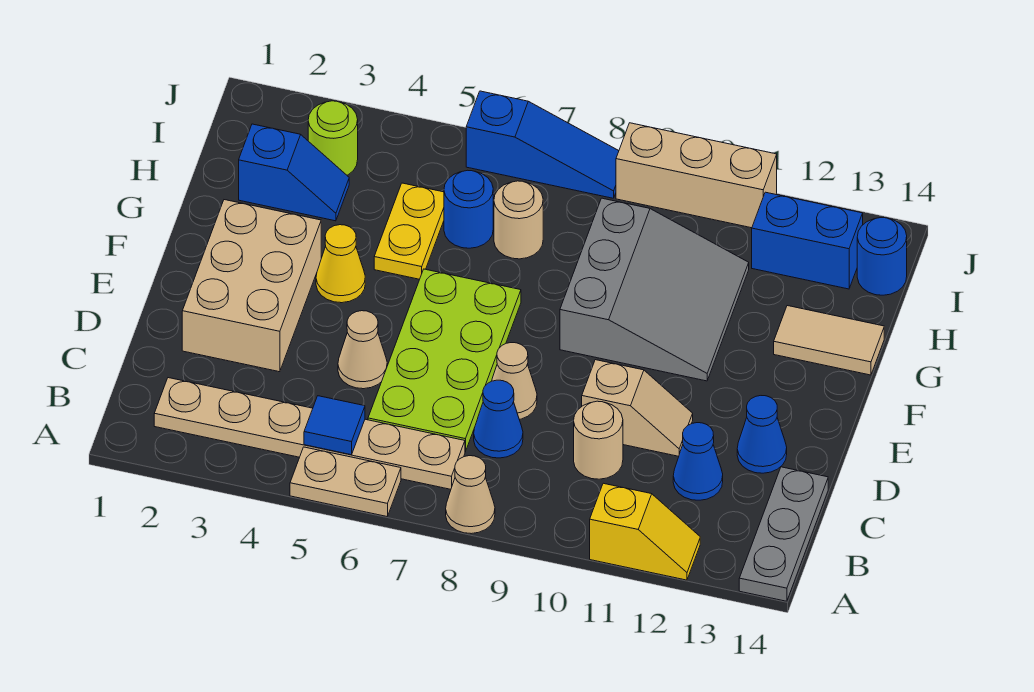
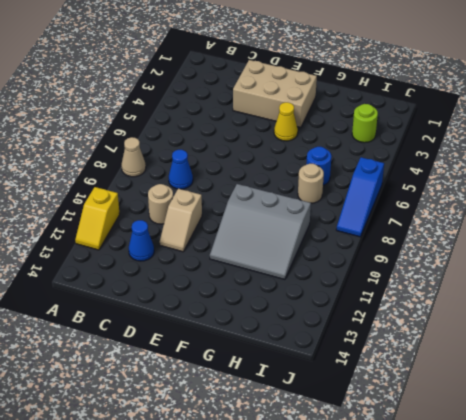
none -> tan 1x2 plate [290,447,401,516]
none -> grey 1x3 plate [739,467,828,601]
none -> tan 1x6 plate [154,378,465,489]

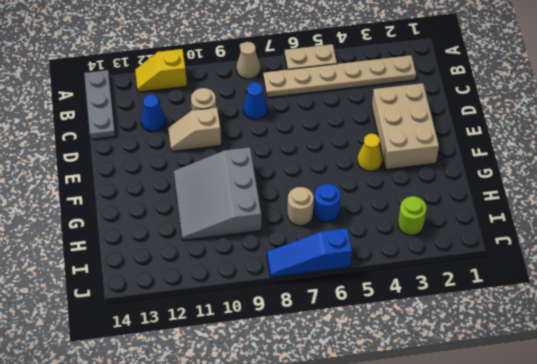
none -> lime 2x4 plate [368,269,521,452]
none -> tan 1x1 cone [338,311,387,389]
none -> tan 1x1 cone [492,343,537,419]

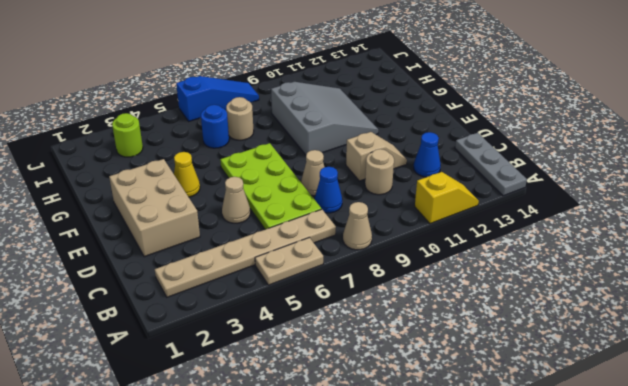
none -> blue 1x1 cone [737,396,787,473]
none -> yellow 1x2 plate [374,183,444,279]
none -> tan 1x2 tile [774,306,884,375]

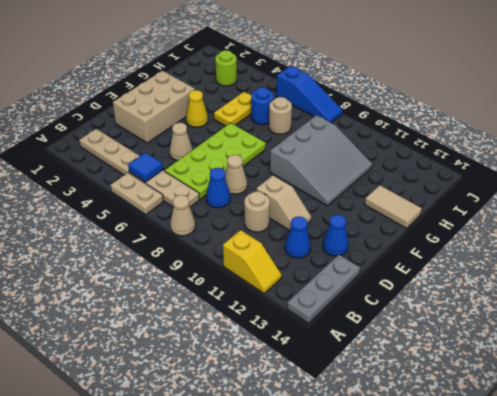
none -> blue 1x2 slope [239,124,349,221]
none -> blue 1x2 brick [752,192,863,289]
none -> blue 1x1 round brick [857,218,907,295]

